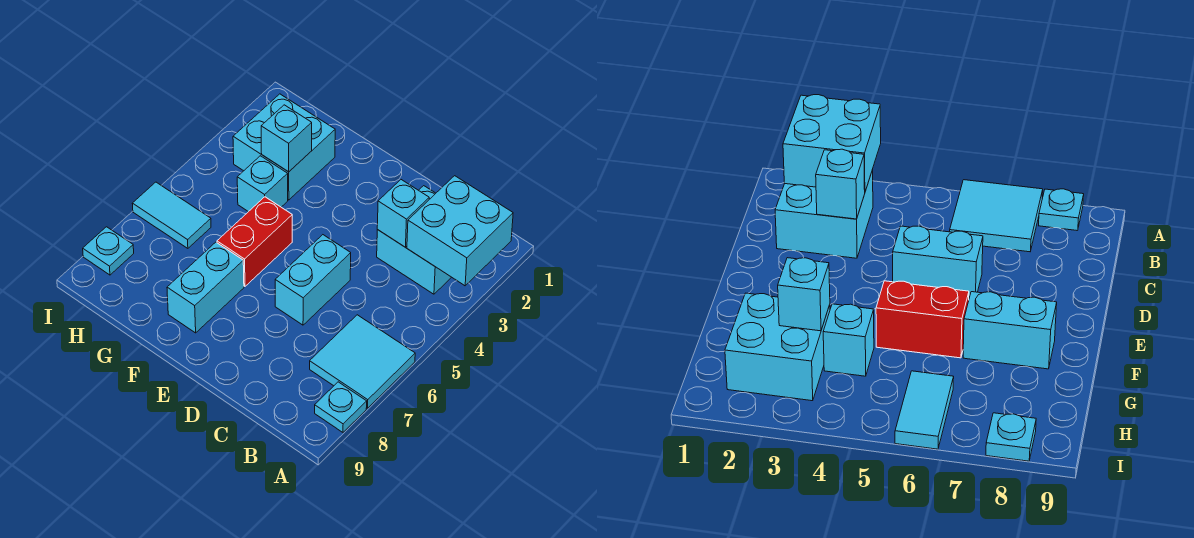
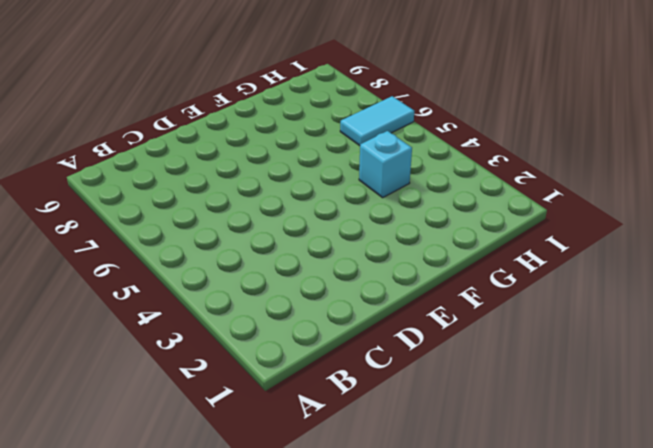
none -> cyan 2x2 tile [310,315,415,408]
none -> cyan 1x1 plate [315,382,367,432]
none -> cyan 2x2 brick [377,186,451,294]

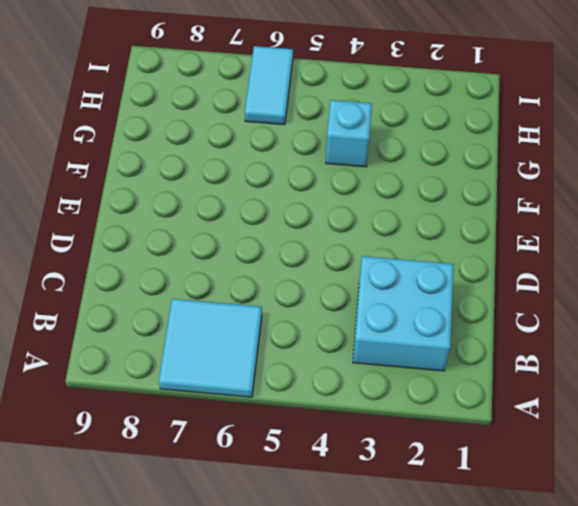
none -> cyan 1x1 plate [315,382,367,432]
none -> cyan 1x2 brick [275,235,351,325]
none -> red 1x2 brick [217,197,292,286]

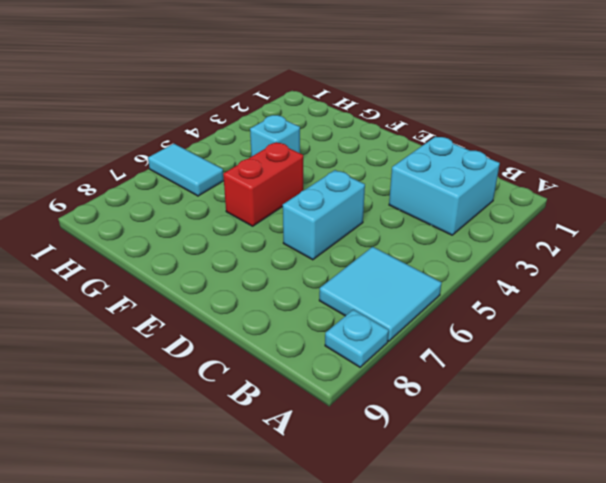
none -> cyan 1x2 brick [167,242,244,333]
none -> cyan 2x2 brick [233,94,335,200]
none -> cyan 1x1 plate [83,227,134,275]

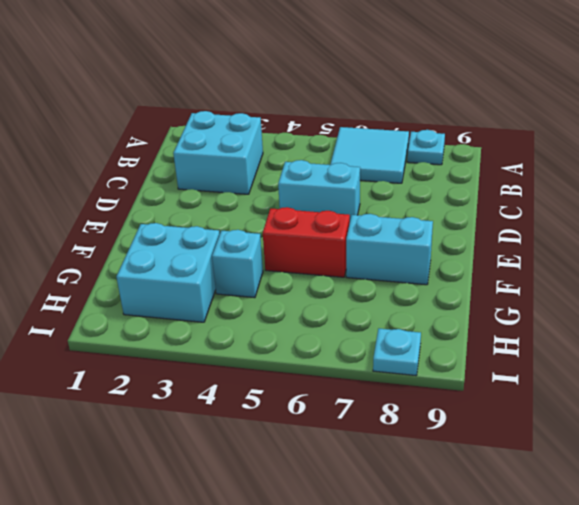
none -> cyan 1x2 tile [132,182,211,248]
none -> cyan 2x2 brick [407,176,513,286]
none -> cyan 1x1 brick [377,180,429,247]

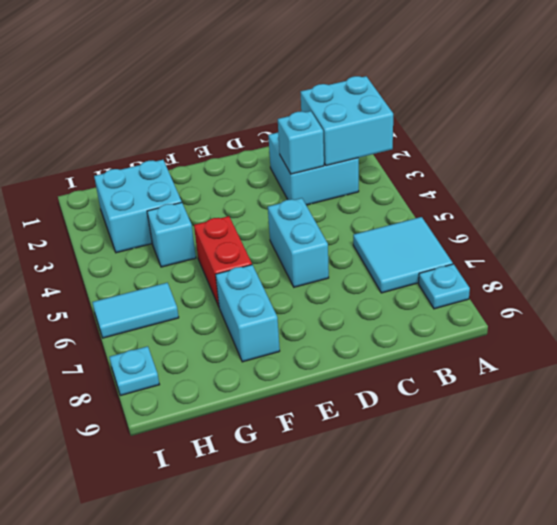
none -> cyan 1x1 brick [261,105,312,172]

